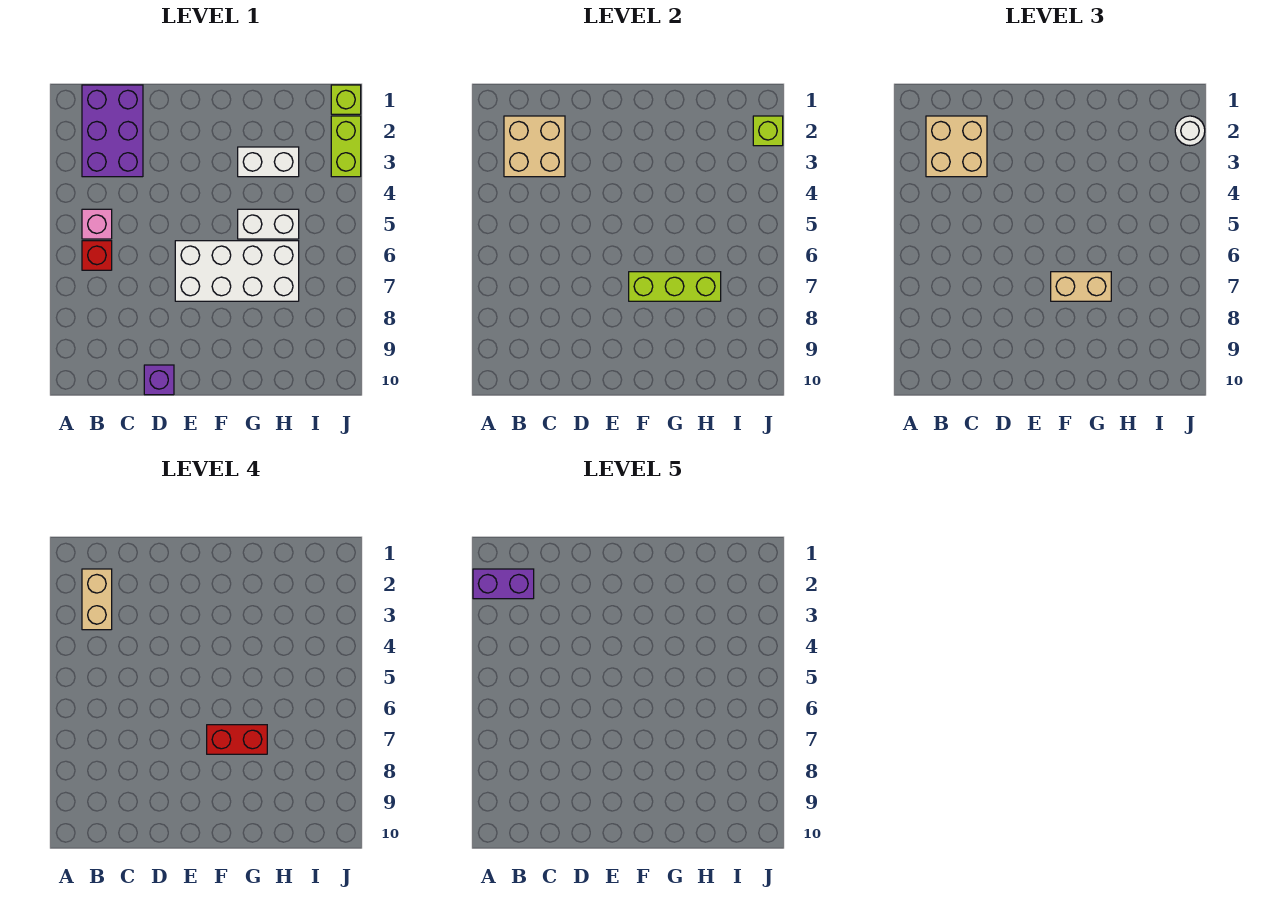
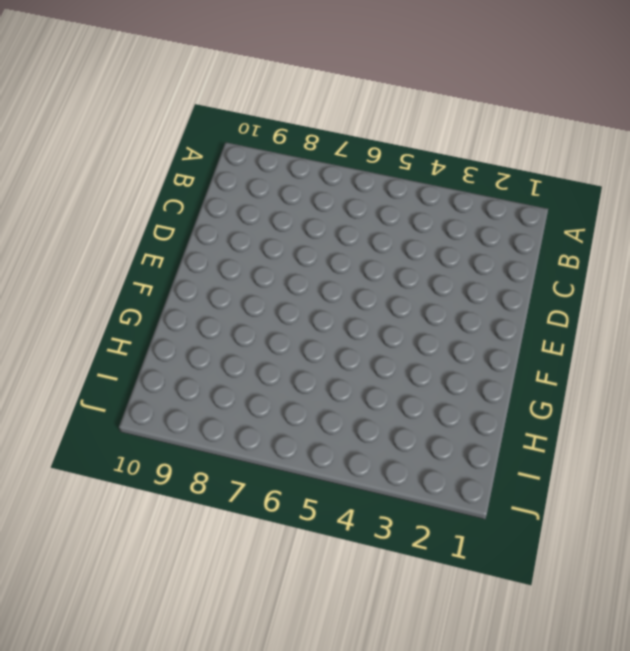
none -> purple 2x3 brick [82,85,143,177]
none -> pink 1x1 brick [82,209,112,239]
none -> red 1x1 brick [82,241,112,270]

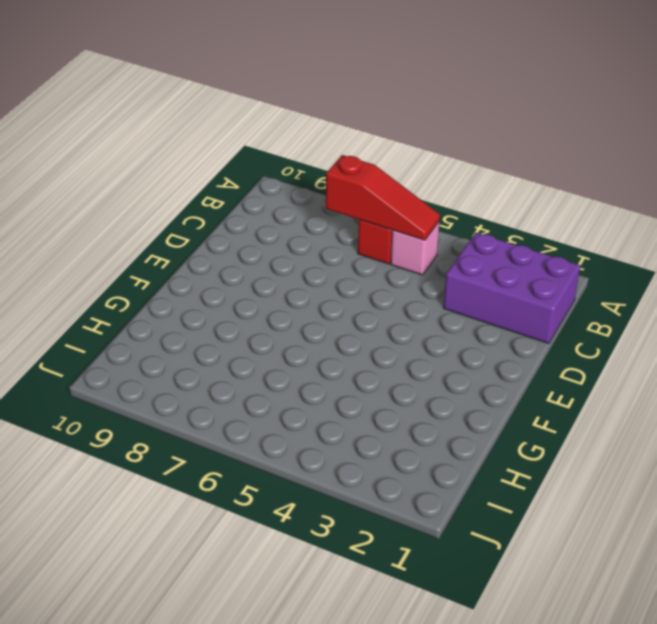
red 1x3 slope [326,155,440,240] -> none
none -> purple 1x1 brick [144,365,174,395]
none -> white 2x4 brick [175,241,299,301]
none -> white 1x2 brick [238,147,299,177]

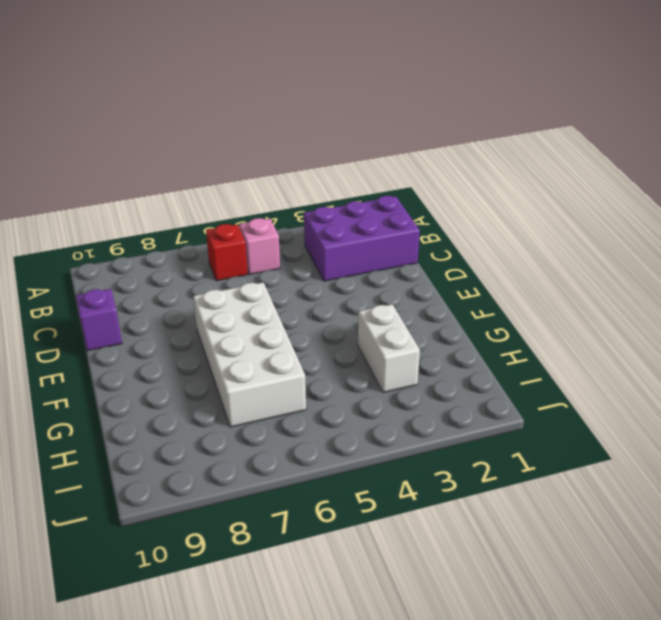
none -> white 1x2 brick [238,209,299,239]
none -> lime 1x1 brick [331,85,361,114]
none -> lime 1x2 brick [331,116,361,177]

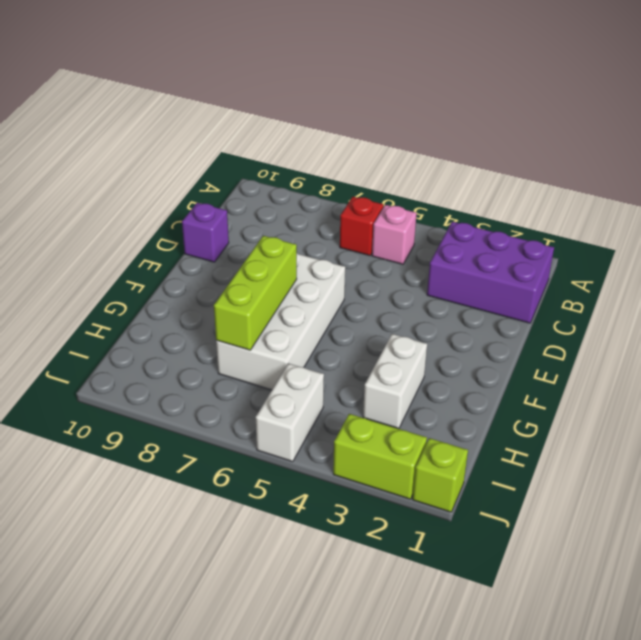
white 1x2 brick [256,363,324,462] -> white 1x2 brick moved to [238,209,299,239]
none -> tan 2x2 brick [504,116,565,177]
none -> lime 1x1 brick [753,116,783,146]
none -> tan 2x2 brick [926,116,987,177]

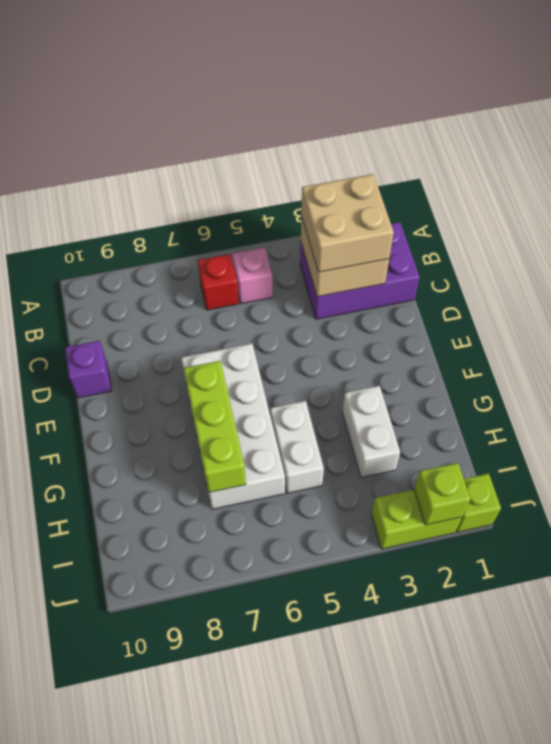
none -> tan 1x2 brick [1051,272,1111,301]
none -> white 1x1 round brick [1175,116,1205,146]
none -> tan 1x2 brick [82,569,112,630]

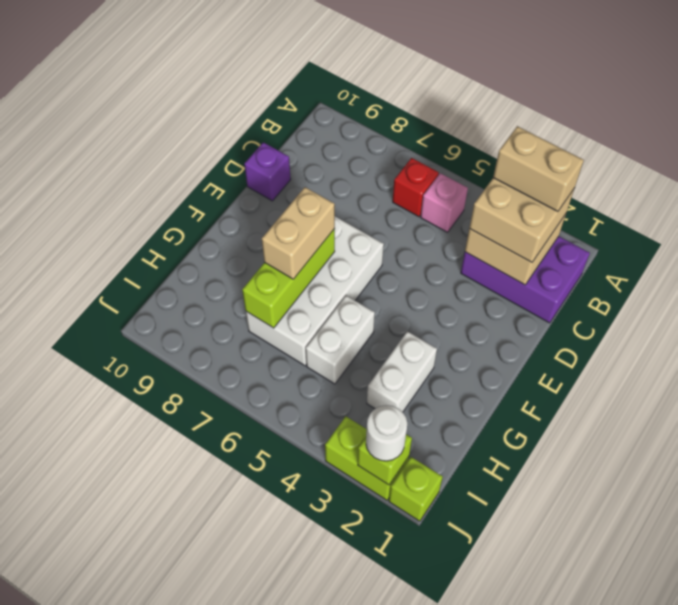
none -> red 1x2 brick [207,725,267,754]
none -> purple 1x2 brick [473,569,534,599]

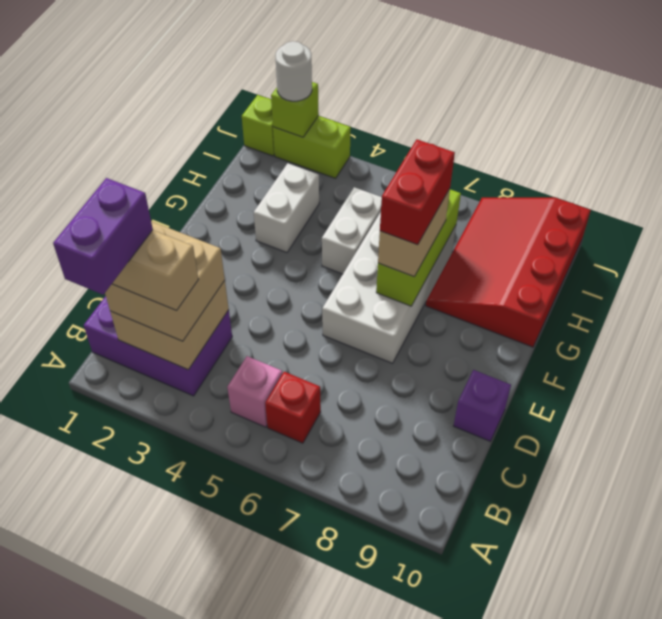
red 3x4 slope [426,198,591,347] -> none

